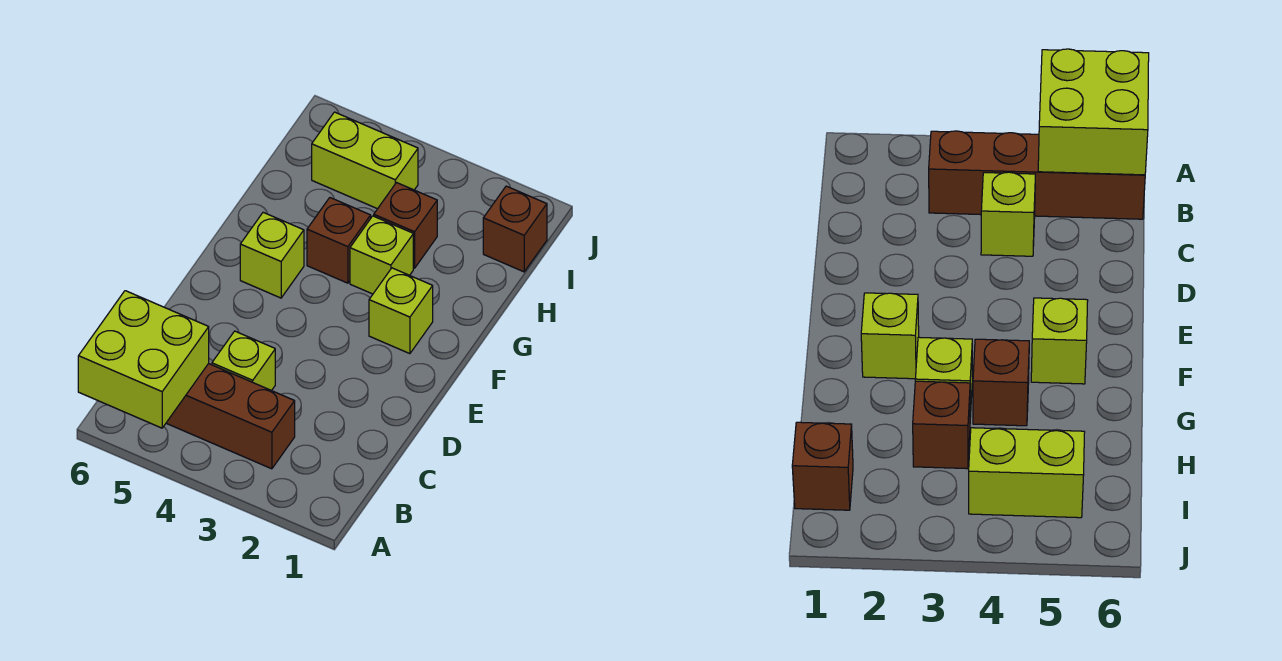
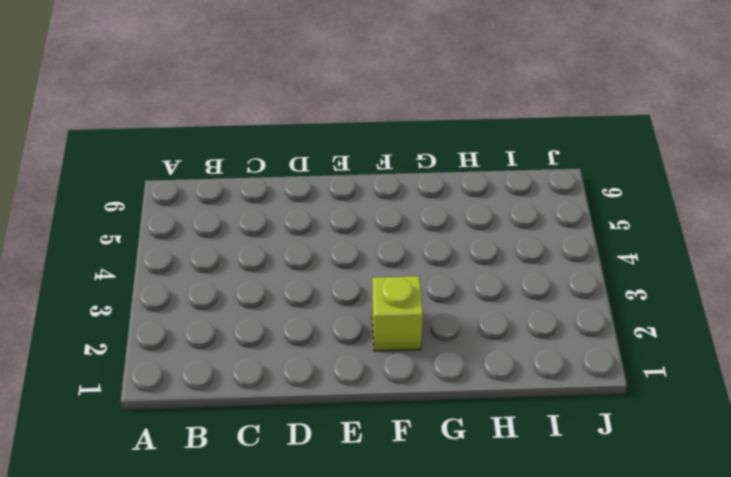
none -> brown 1x4 brick [166,364,295,469]
none -> lime 1x1 brick [212,331,275,391]

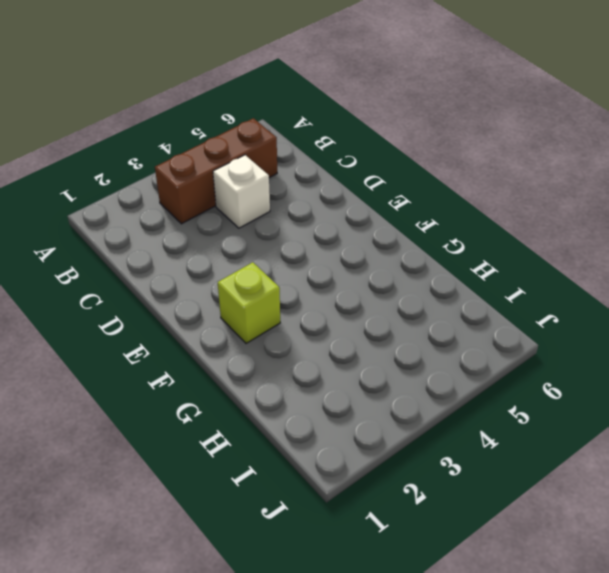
brown 1x3 brick [155,118,277,224] -> brown 1x4 brick [166,364,295,469]
white 1x1 brick [213,155,270,228] -> lime 1x1 brick [212,331,275,391]
none -> lime 1x1 brick [240,212,304,298]
none -> lime 1x1 brick [350,216,413,294]

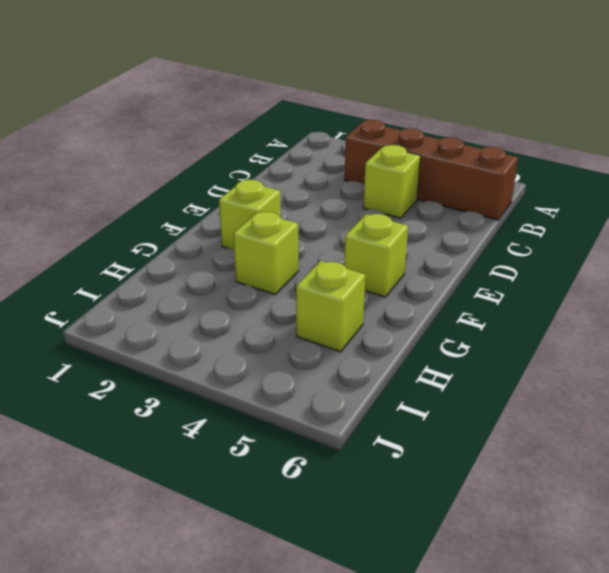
lime 1x1 brick [296,261,365,352] -> none
none -> brown 1x1 brick [307,198,371,283]
none -> brown 1x1 brick [374,183,437,268]

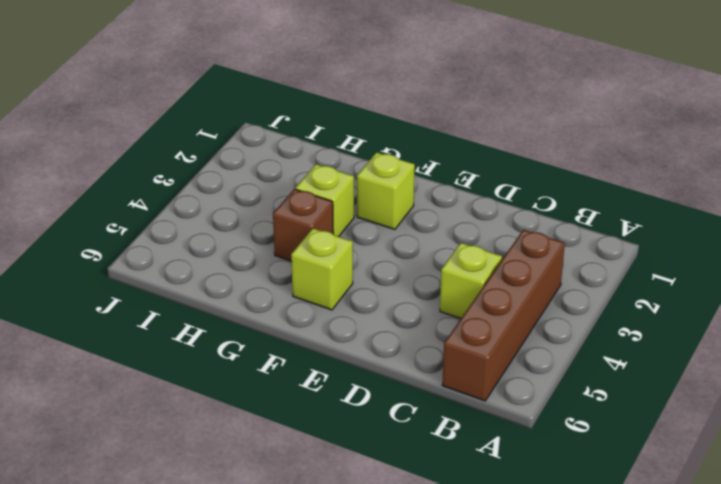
none -> brown 1x1 brick [374,183,437,268]
none -> brown 1x1 brick [483,186,547,272]

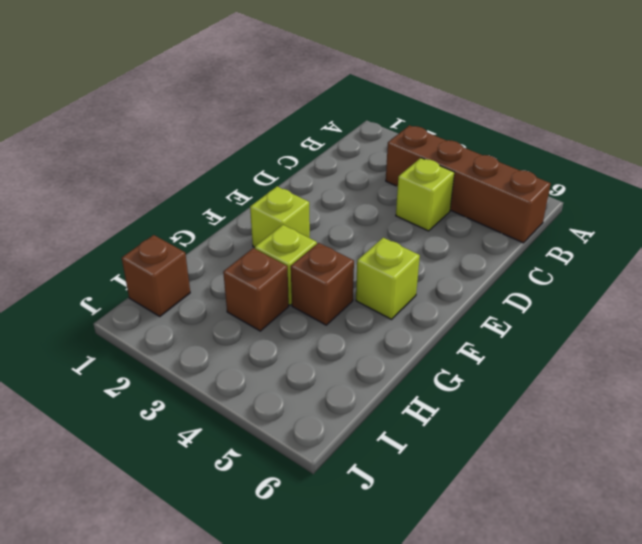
none -> lime 1x2 brick [312,112,418,209]
none -> lime 2x2 brick [78,291,209,428]

